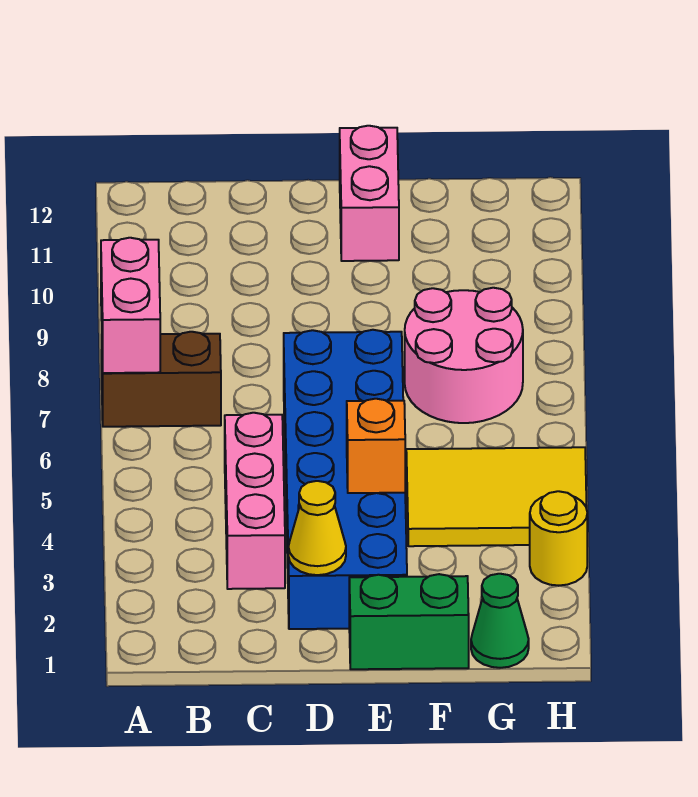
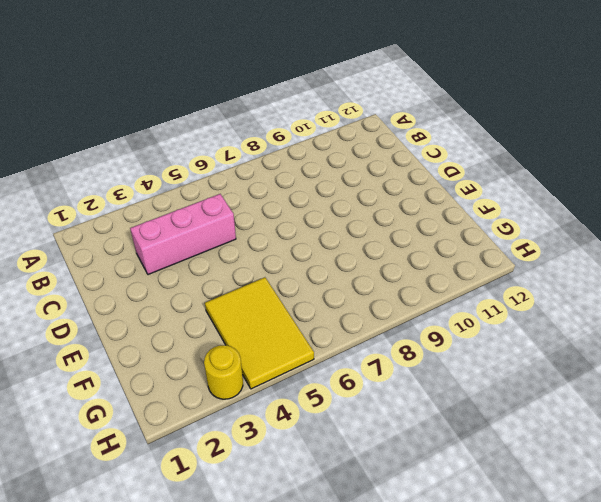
none -> brown 1x2 brick [102,332,221,427]
none -> blue 2x6 brick [284,330,407,629]
none -> green 1x2 brick [349,574,469,669]

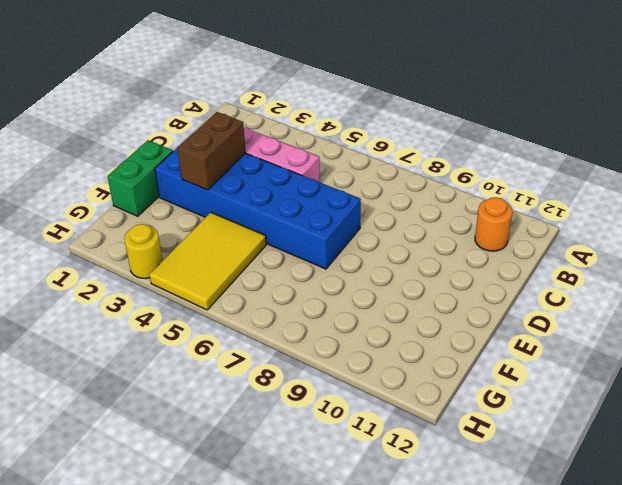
orange 1x1 round brick [475,197,512,251] -> none
brown 1x2 brick [177,112,246,190] -> brown 1x2 brick moved to [102,332,221,427]
none -> pink 1x2 brick [340,126,399,261]
none -> pink 2x2 round brick [405,288,523,423]
none -> green 1x1 cone [471,574,529,668]

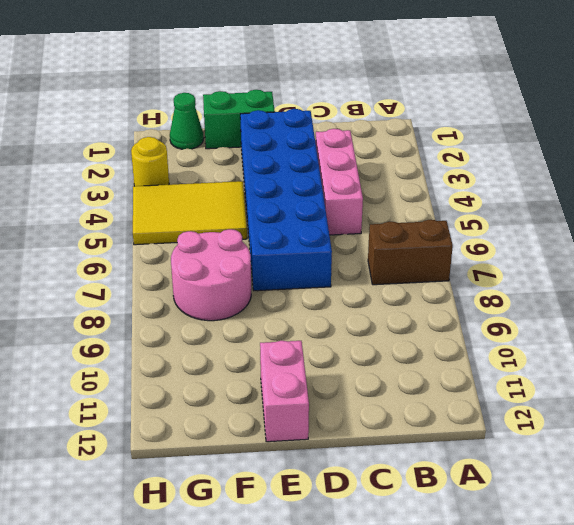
none -> pink 1x2 brick [101,238,160,373]
none -> yellow 1x1 cone [288,481,346,575]
none -> orange 1x1 brick [347,399,405,493]

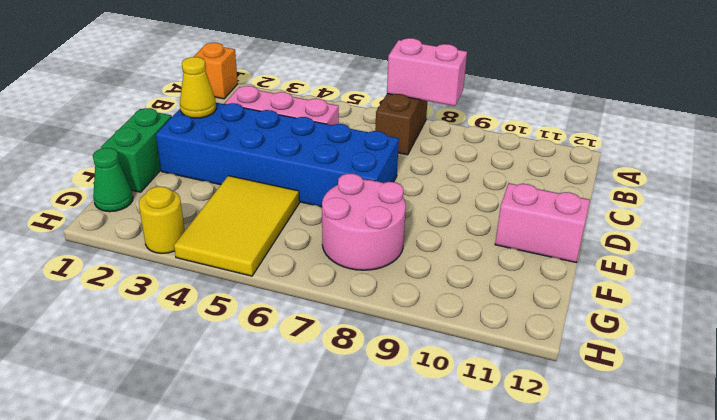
orange 1x1 brick [194,43,238,99] -> orange 1x1 brick moved to [347,399,405,493]

